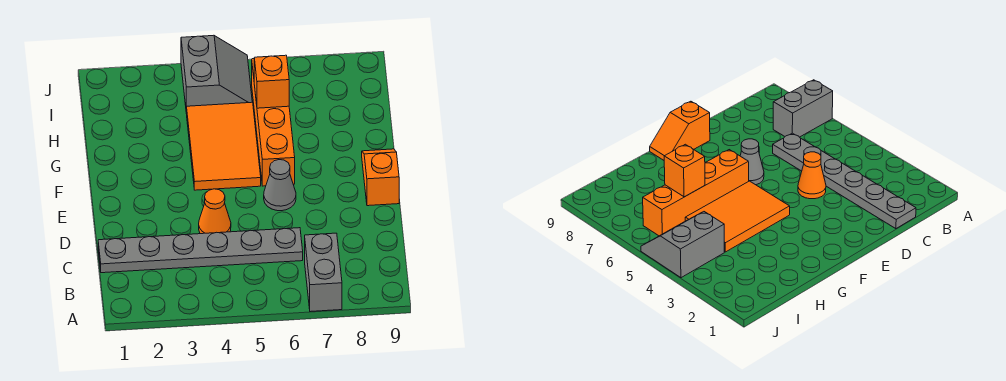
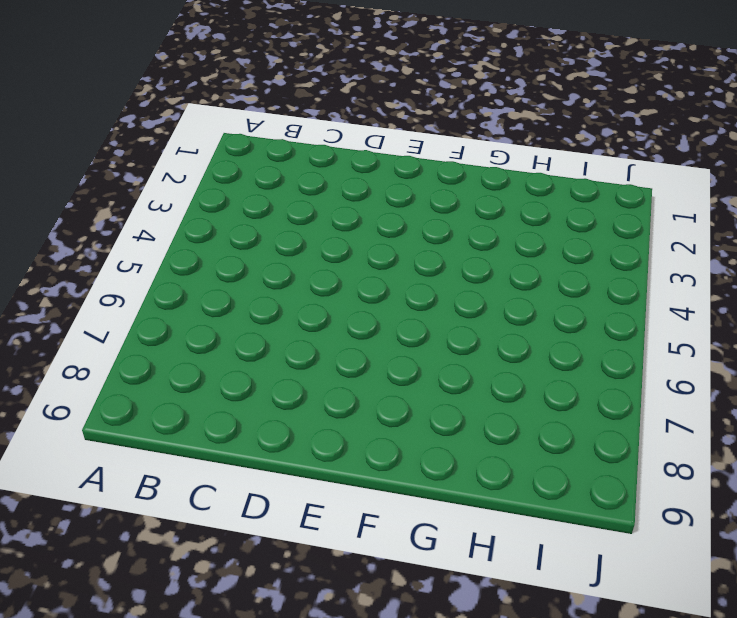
none -> grey 1x2 brick [305,233,342,312]
none -> grey 1x6 plate [98,228,303,273]

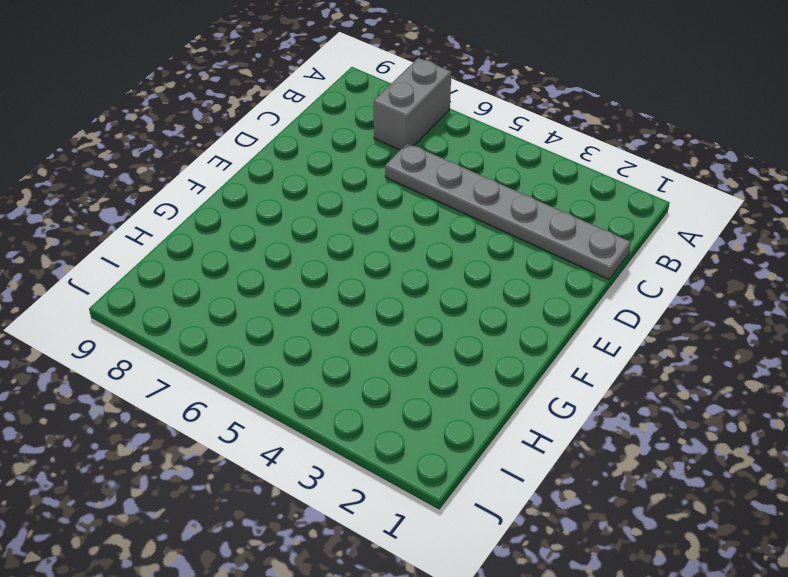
none -> orange 1x1 cone [199,189,231,234]
none -> grey 1x1 cone [264,160,296,211]

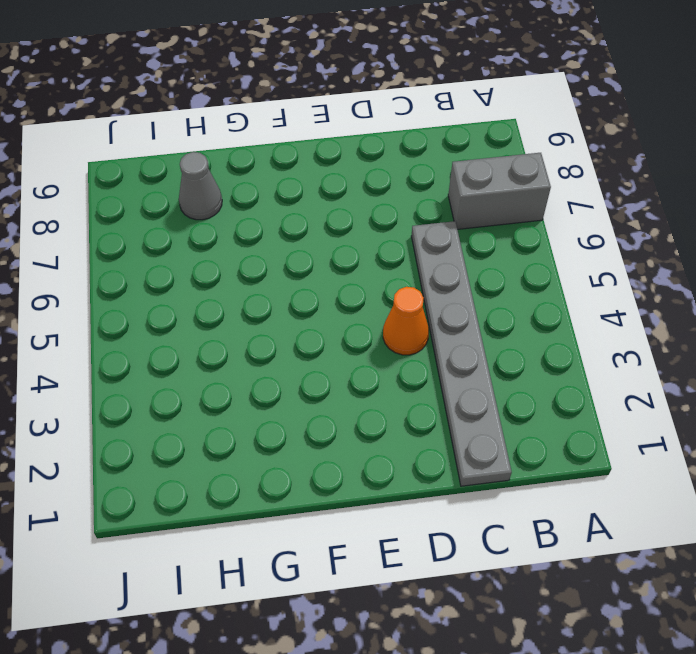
grey 1x1 cone [179,152,222,220] -> grey 1x1 cone moved to [264,160,296,211]
none -> orange 1x2 slope [362,149,399,206]
none -> orange 2x3 tile [187,102,261,190]

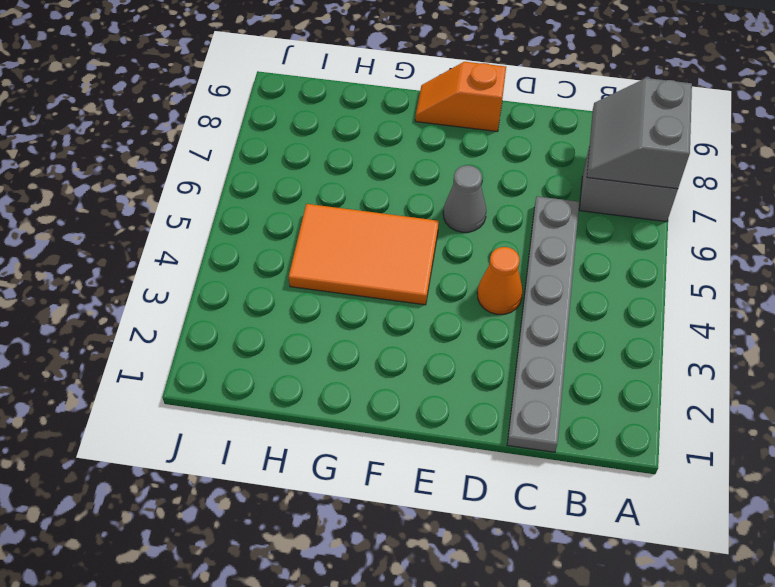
grey 2x2 slope [587,78,692,189] -> grey 2x2 slope turned to [181,35,252,114]
none -> orange 1x4 brick [252,59,295,186]
none -> orange 1x1 brick [254,55,289,108]

